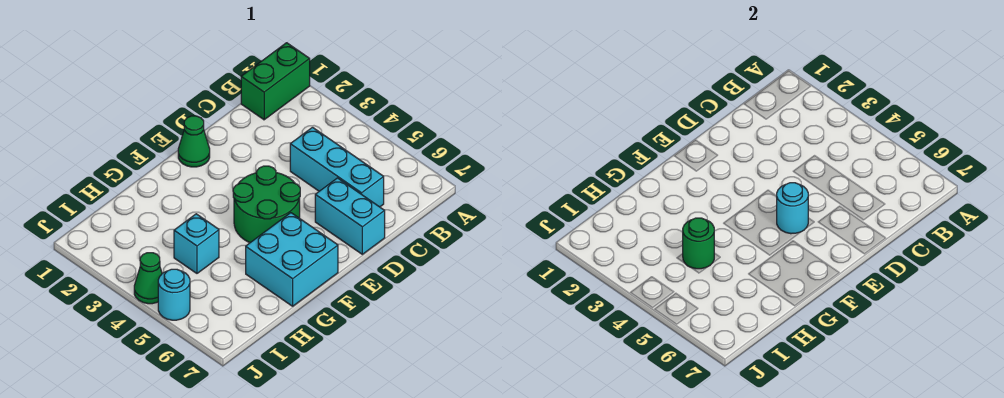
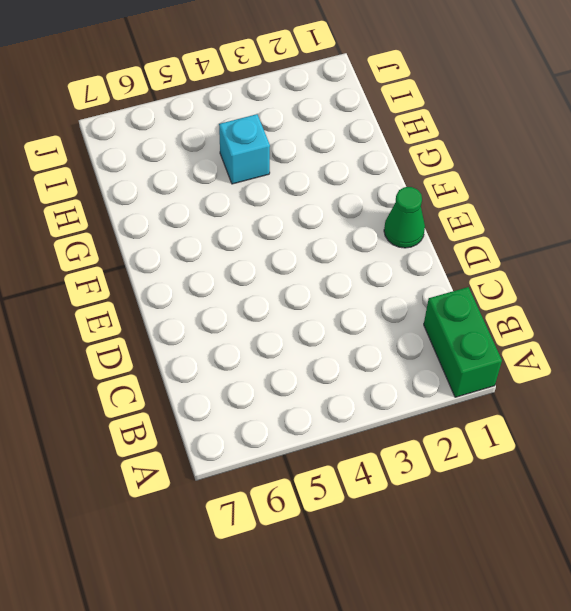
none -> cyan 1x3 brick [290,127,384,207]
none -> cyan 1x2 brick [315,178,385,254]

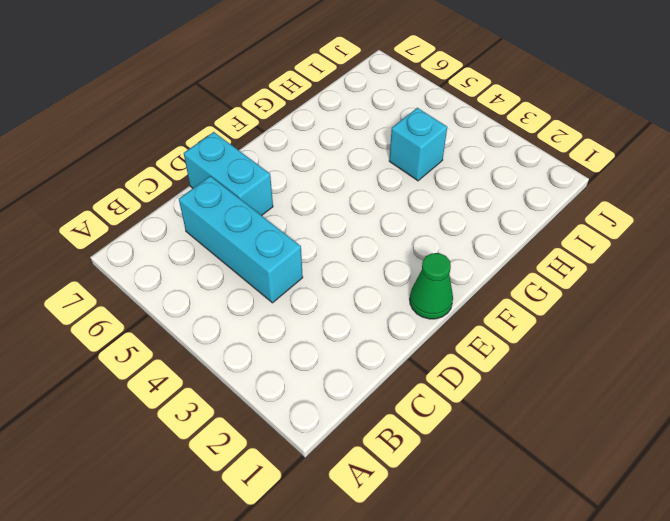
none -> green 1x2 brick [241,43,310,120]
none -> green 2x2 round brick [233,166,300,243]

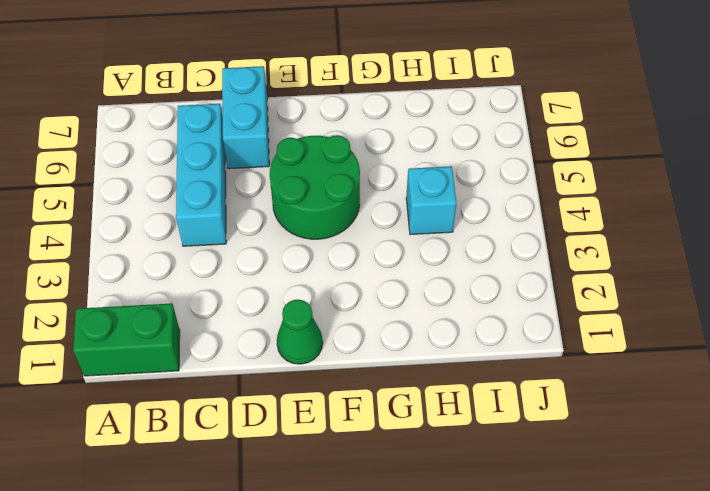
none -> cyan 2x2 brick [246,213,338,306]
none -> green 1x1 cone [134,253,162,304]

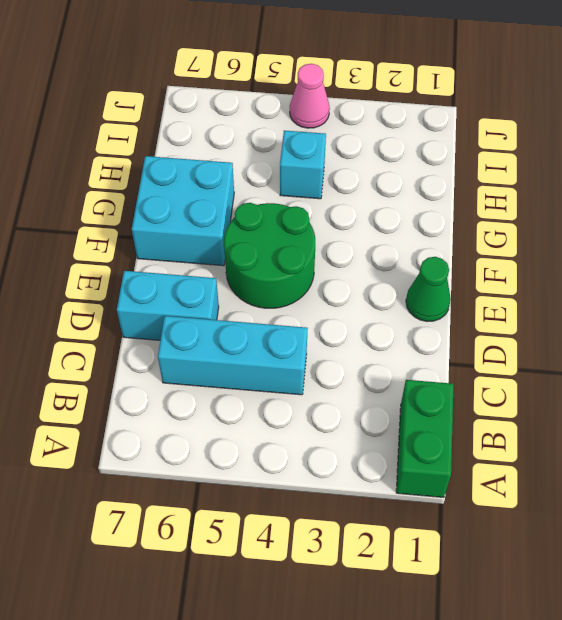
pink 1x1 cone [290,64,330,128] -> green 1x1 cone [134,253,162,304]
none -> cyan 1x1 round brick [158,269,190,320]
none -> cyan 1x1 round brick [777,183,808,234]

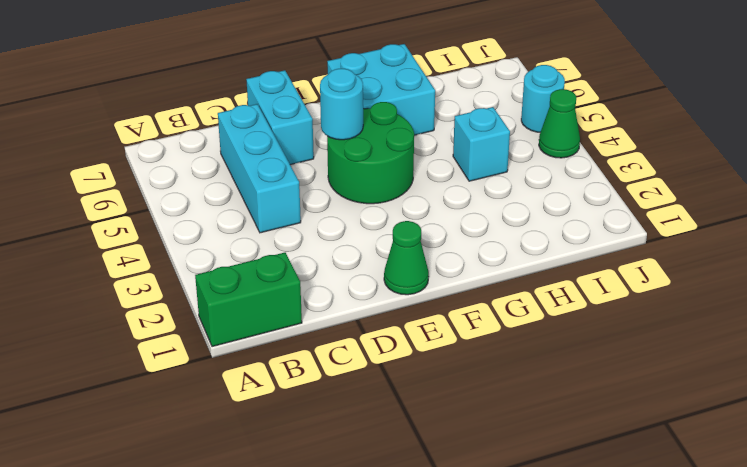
none -> green 1x1 round brick [683,218,714,269]

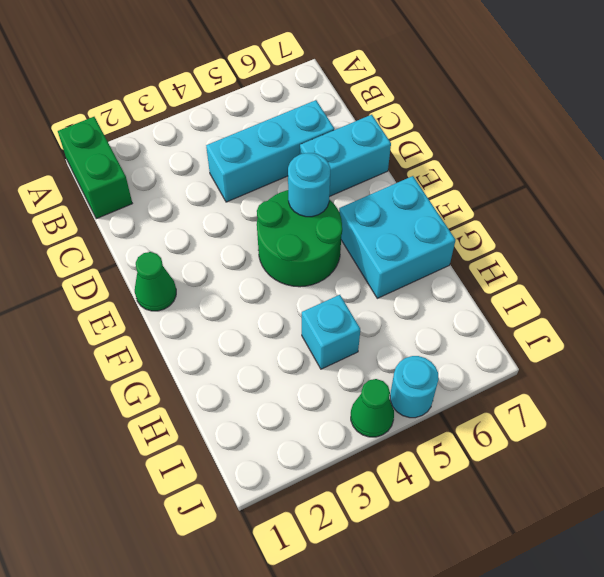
none -> green 1x1 round brick [683,218,714,269]

